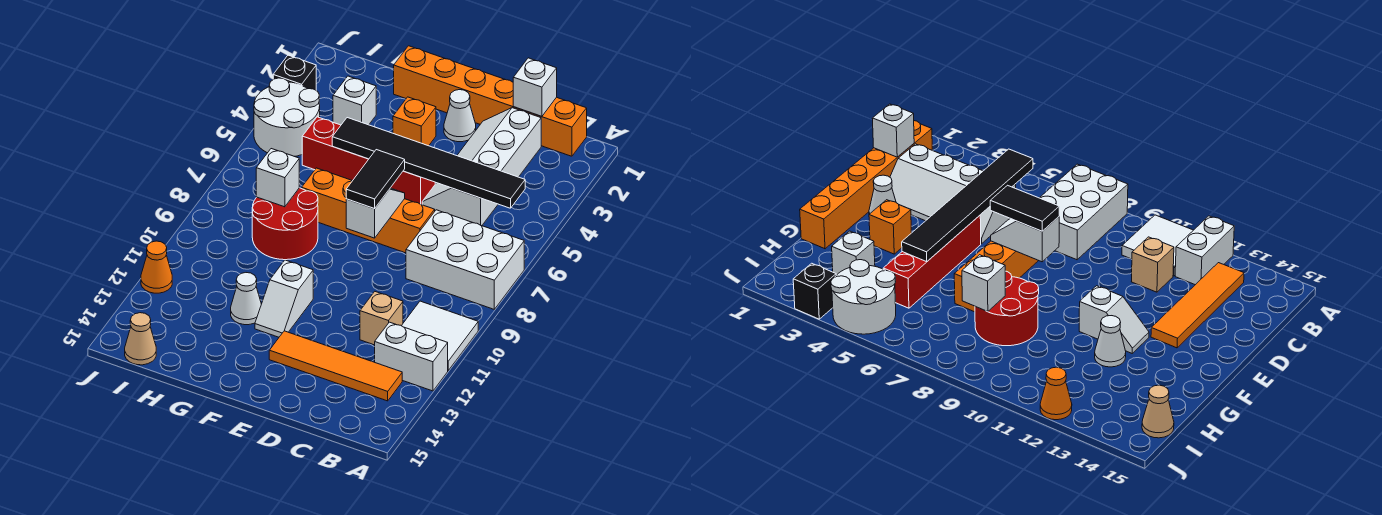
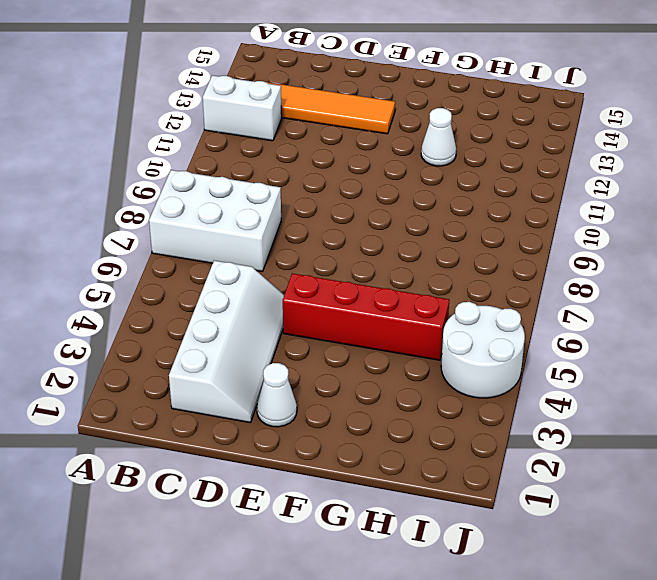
none -> white 2x2 tile [402,301,478,370]
none -> orange 1x6 brick [394,46,587,156]
none -> tan 1x1 brick [360,292,403,345]

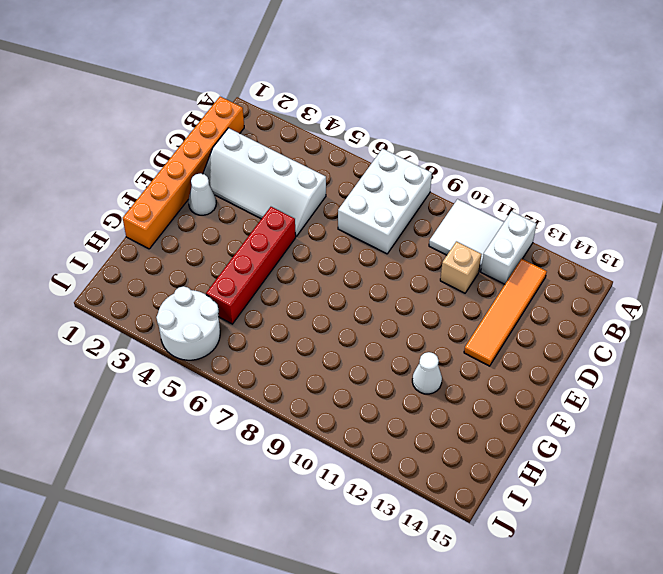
none -> orange 1x4 brick [302,168,435,253]
none -> orange 1x1 brick [393,97,436,146]
none -> white 1x2 slope [255,260,313,337]

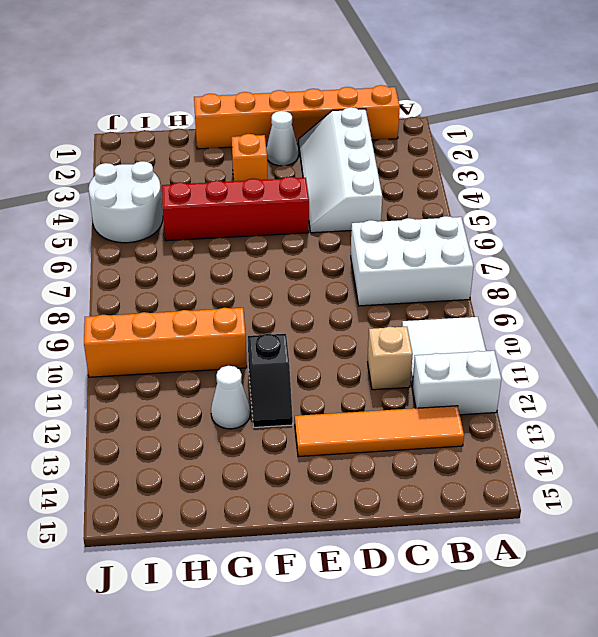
black 1x2 slope [248,334,293,427] -> white 1x2 slope [255,260,313,337]
orange 1x4 brick [84,308,247,377] -> orange 1x4 brick moved to [302,168,435,253]
none -> red 2x2 round brick [252,188,318,260]
none -> white 1x1 brick [333,76,376,125]
none -> tan 1x1 cone [125,313,156,365]

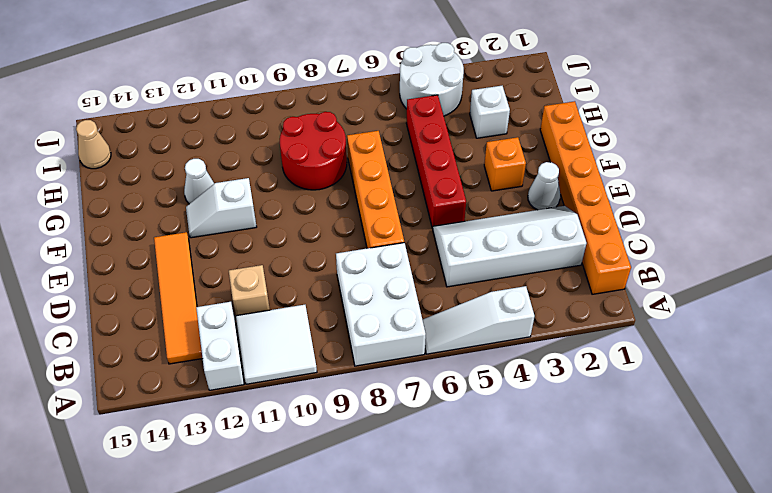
white 1x3 slope [423,286,535,354] -> none
none -> black 1x1 brick [273,55,316,90]
none -> orange 1x1 cone [141,241,172,293]
none -> black 1x6 tile [332,118,525,208]

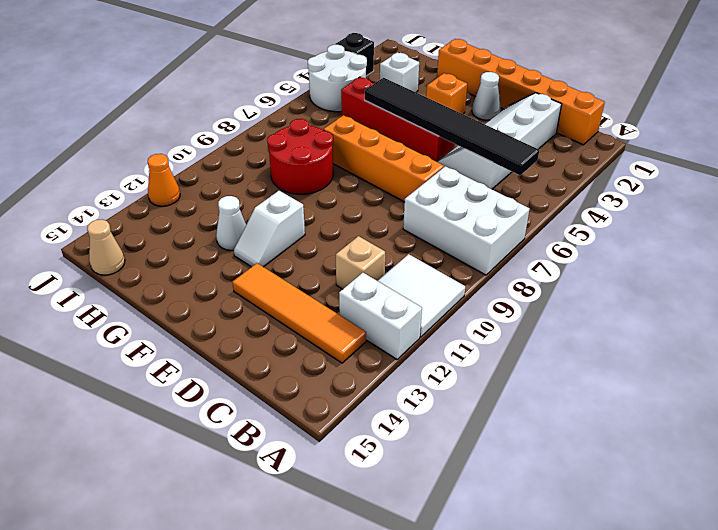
none -> white 1x1 brick [513,58,557,116]
none -> white 1x2 slope [346,188,405,238]
none -> white 1x1 brick [256,149,299,207]

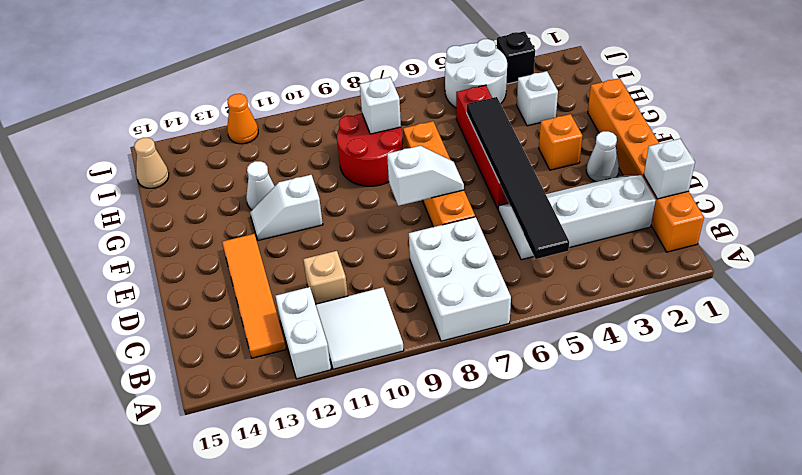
none -> black 1x2 tile [346,150,405,209]

